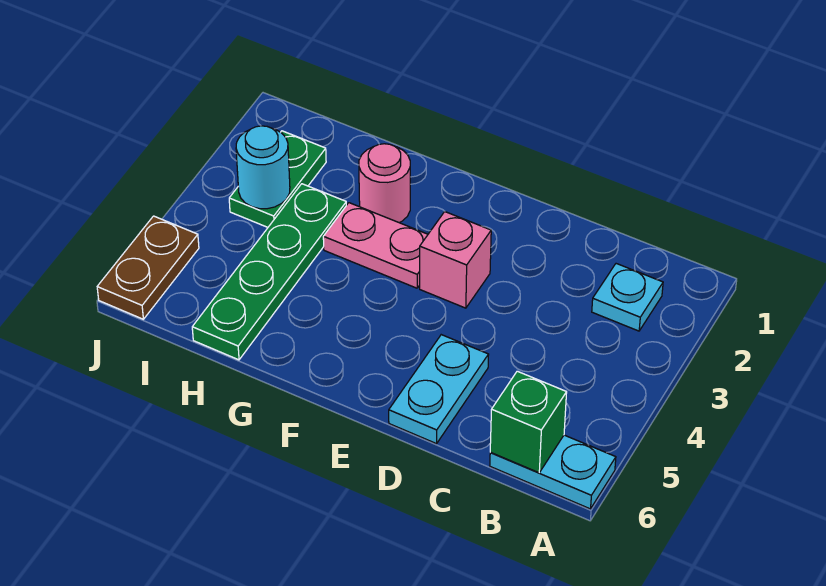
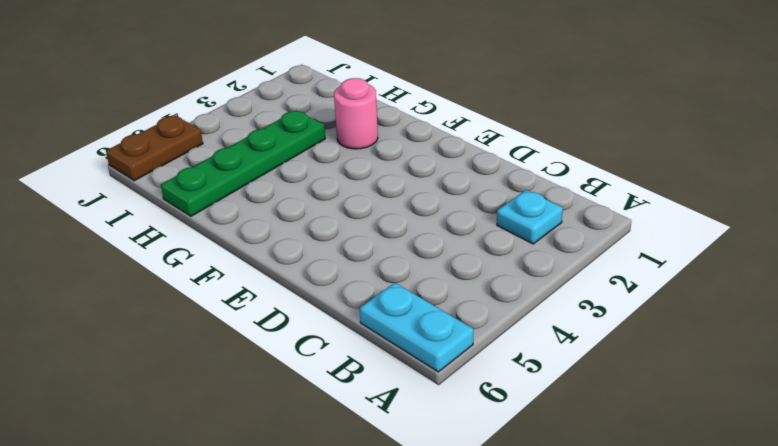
none -> cyan 1x2 plate [389,335,489,444]
none -> pink 1x1 brick [420,212,491,308]

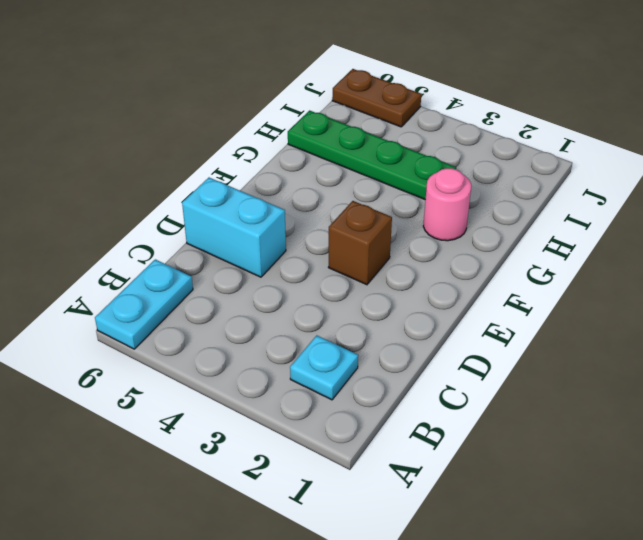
cyan 1x2 brick [182,178,286,277] -> cyan 1x2 plate [389,335,489,444]
brown 1x1 brick [328,201,392,285] -> pink 1x1 brick [420,212,491,308]
none -> pink 1x2 plate [323,203,428,288]
none -> green 1x2 plate [229,131,326,227]

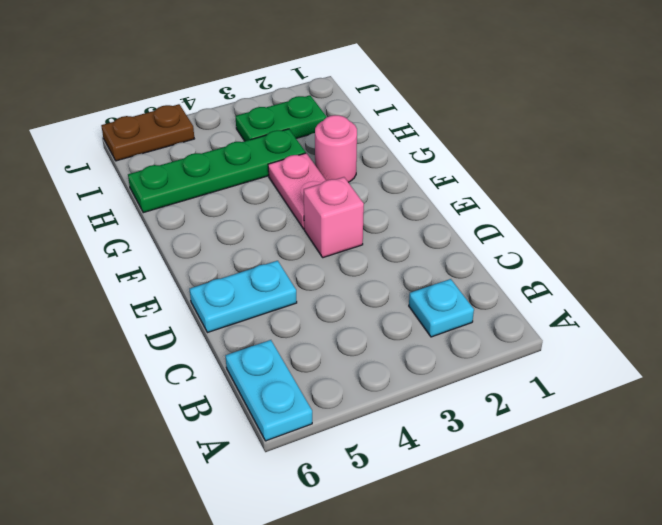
none -> green 1x1 brick [490,371,567,473]
none -> cyan 1x1 round brick [236,126,290,209]

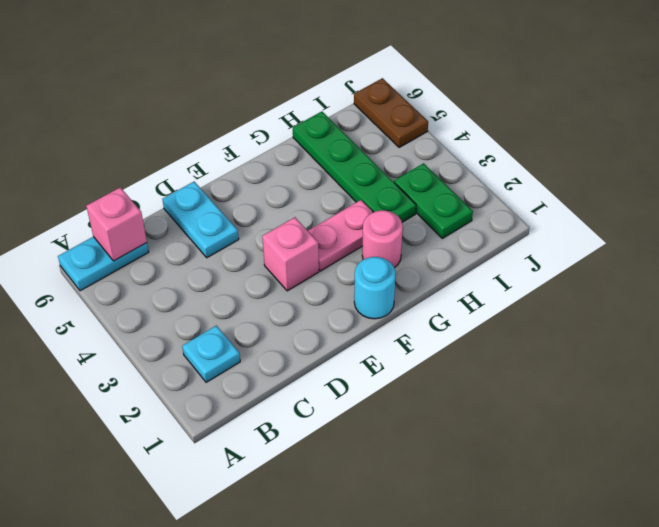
pink 1x1 brick [86,187,147,261] -> green 1x1 brick [490,371,567,473]
cyan 1x1 round brick [354,257,396,319] -> cyan 1x1 round brick moved to [236,126,290,209]

